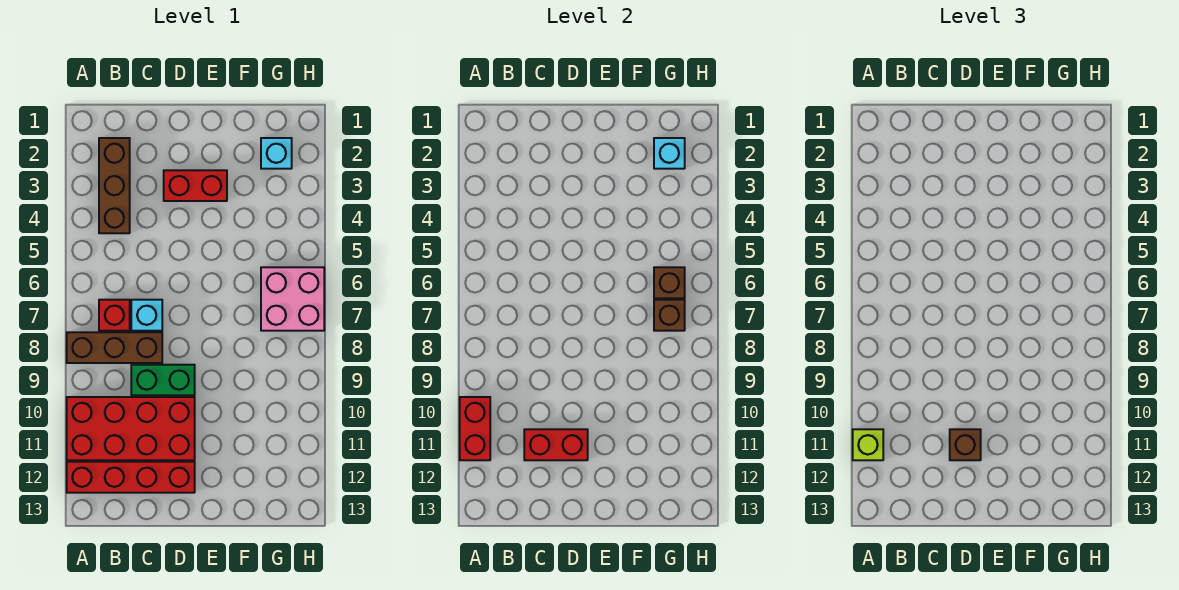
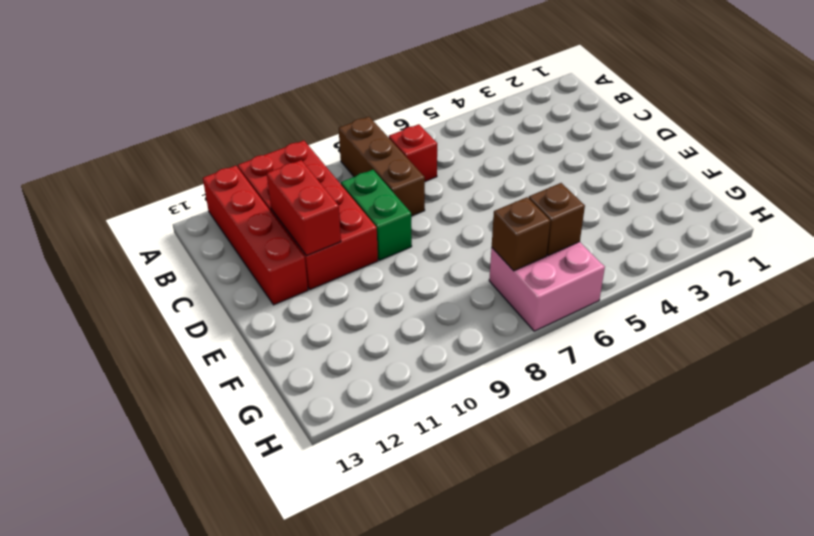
none -> brown 1x3 brick [99,138,130,233]
none -> cyan 1x1 brick [131,300,162,331]
none -> red 1x2 brick [164,170,227,201]

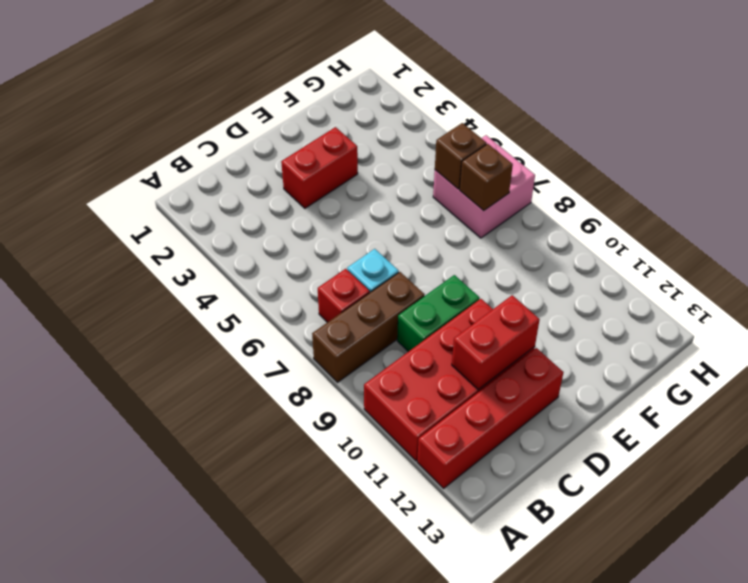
none -> brown 1x3 brick [99,138,130,233]
none -> cyan 1x1 brick [261,138,292,169]
none -> red 1x2 brick [460,397,490,460]

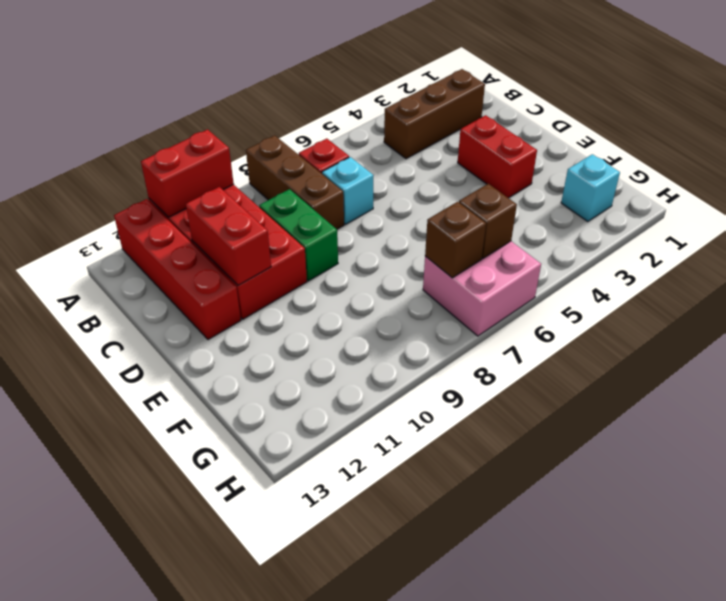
none -> cyan 1x1 brick [654,138,685,169]
none -> lime 1x1 brick [853,429,883,460]
none -> brown 1x1 brick [950,429,981,460]

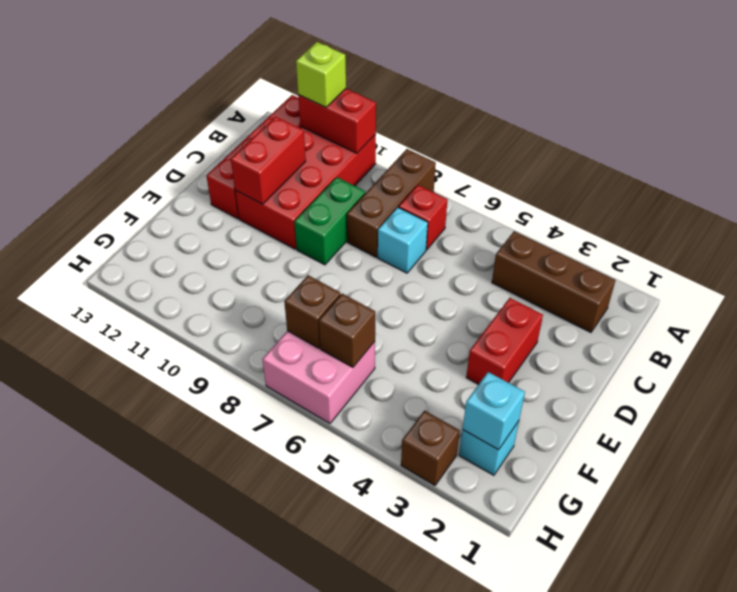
brown 1x1 brick [401,411,460,485] -> brown 1x1 brick moved to [950,429,981,460]

